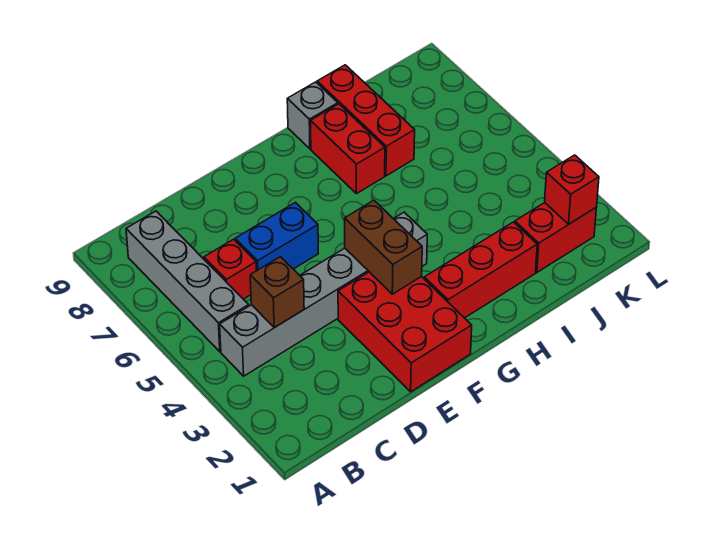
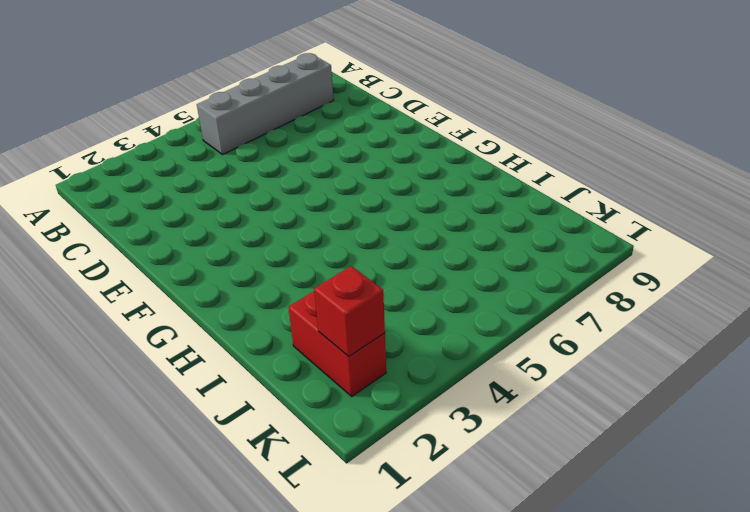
none -> grey 1x6 brick [220,212,427,376]
none -> red 1x1 brick [204,239,256,299]
none -> blue 1x2 brick [235,202,318,271]

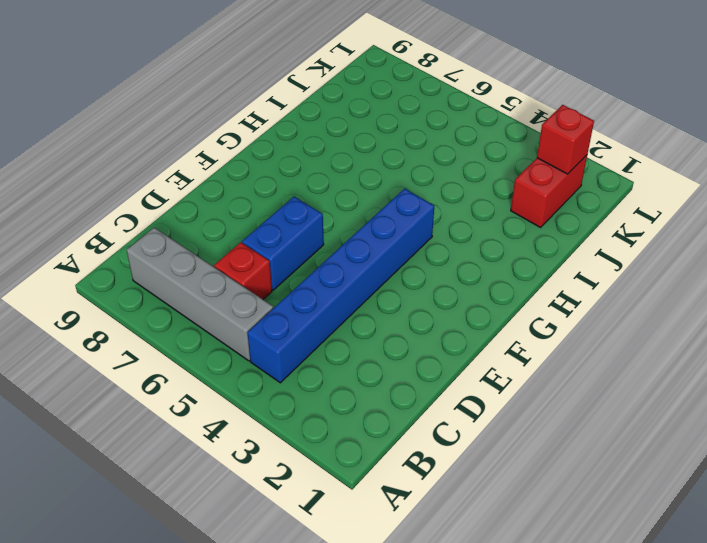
blue 1x6 brick [247,188,434,383] -> grey 1x6 brick [220,212,427,376]
none -> red 2x3 brick [338,272,472,392]
none -> red 1x3 brick [424,222,537,318]
none -> red 1x2 brick [311,104,385,194]

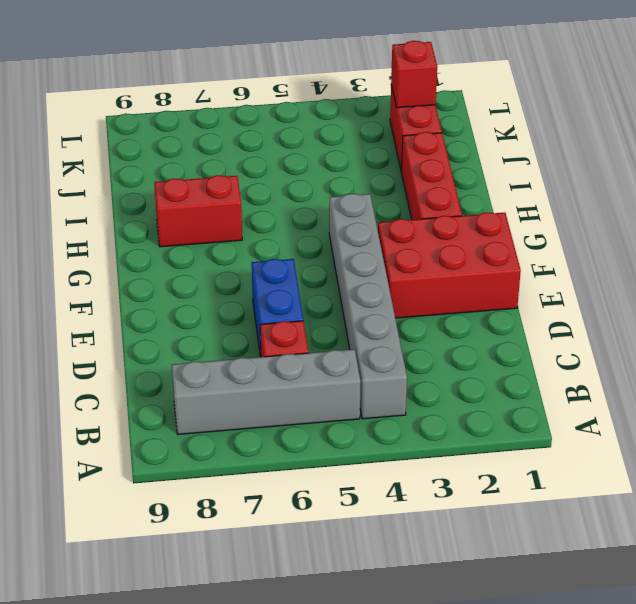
none -> grey 1x1 brick [287,82,338,149]
none -> red 1x3 brick [317,65,415,176]
none -> brown 1x1 brick [250,257,304,328]

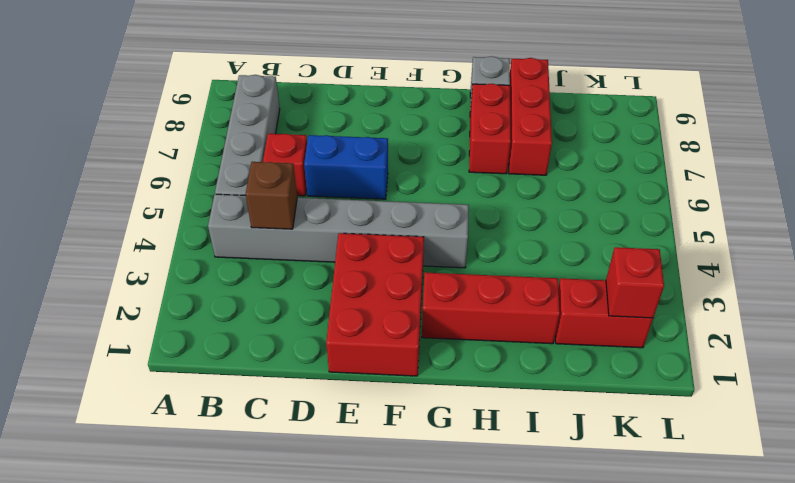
none -> brown 1x2 brick [345,200,422,294]

